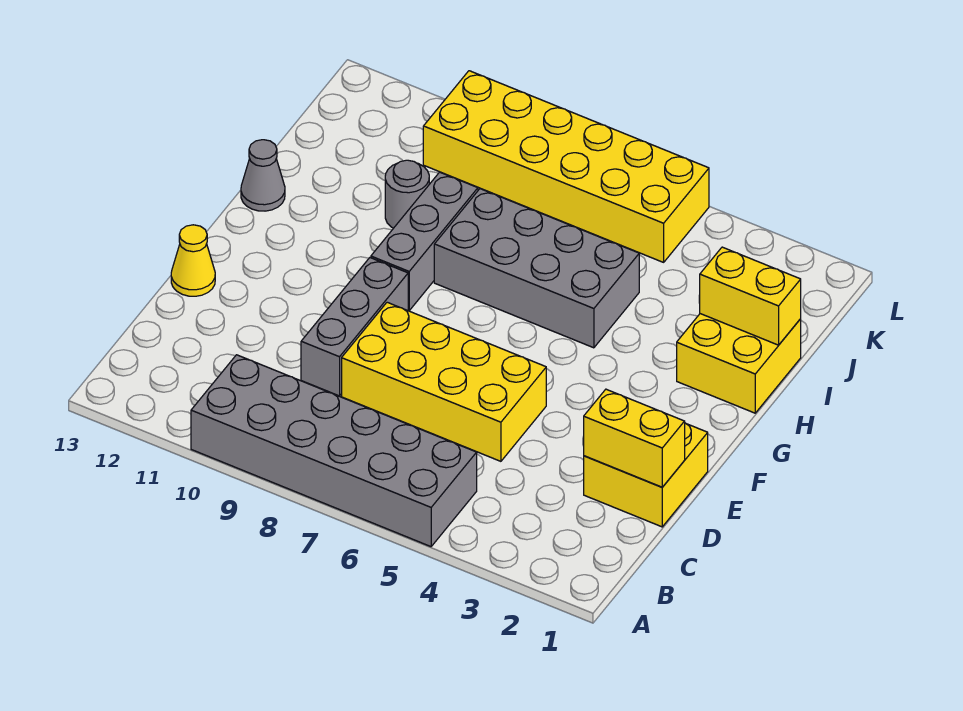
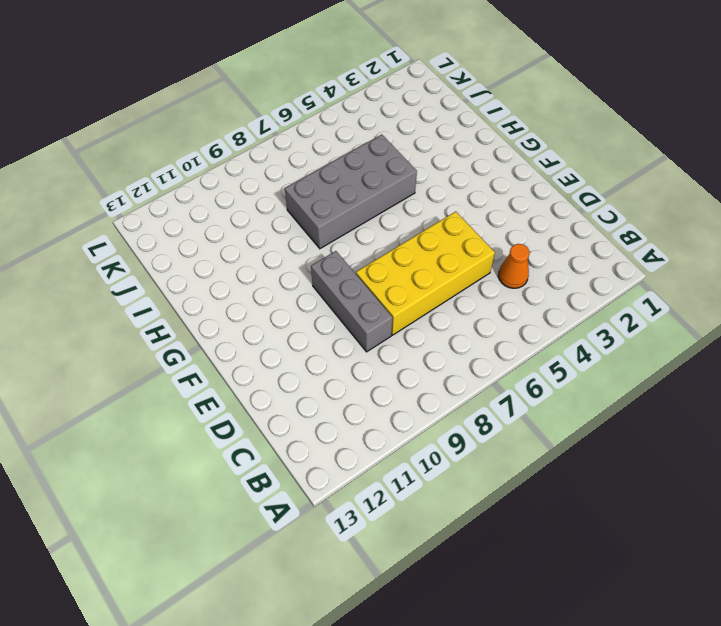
orange 1x1 cone [498,244,529,288] -> none
none -> grey 2x6 brick [191,355,477,547]
none -> yellow 2x2 brick [584,423,708,527]
none -> yellow 1x1 cone [171,225,215,296]

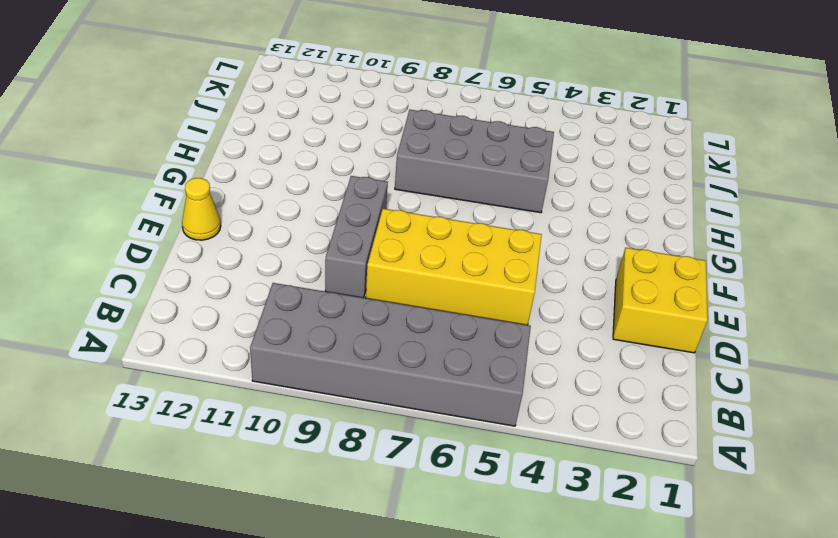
none -> grey 1x3 brick [371,172,478,311]
none -> yellow 2x2 brick [677,314,801,413]
none -> grey 1x1 cone [241,140,285,211]

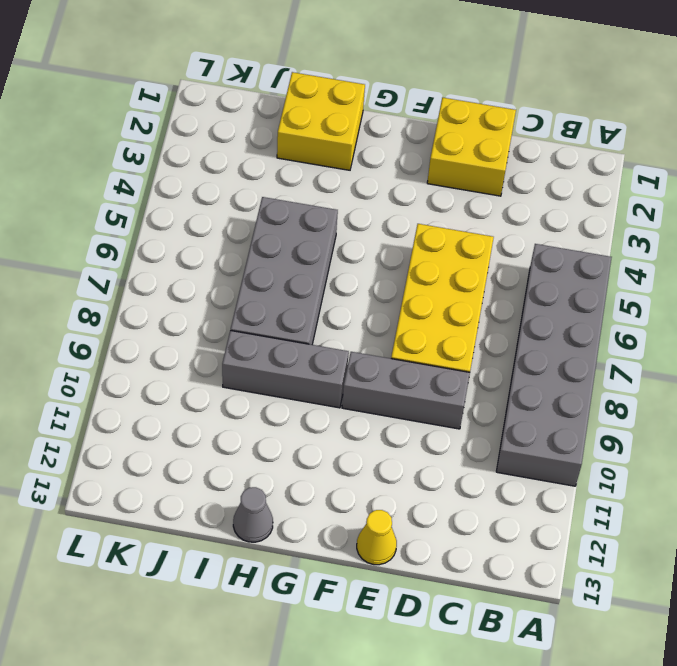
none -> grey 1x1 round brick [385,160,429,228]
none -> yellow 2x6 brick [423,71,709,262]
none -> yellow 1x2 brick [584,389,685,487]

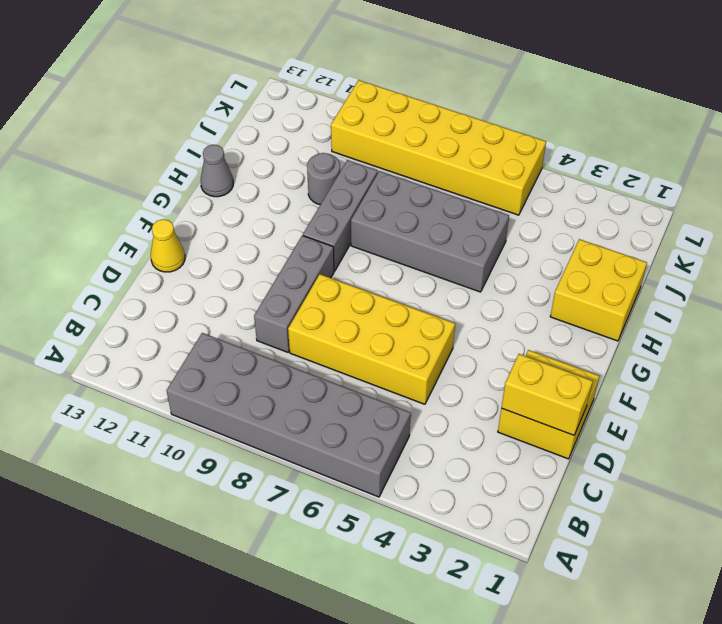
none -> yellow 1x2 brick [700,247,801,345]

